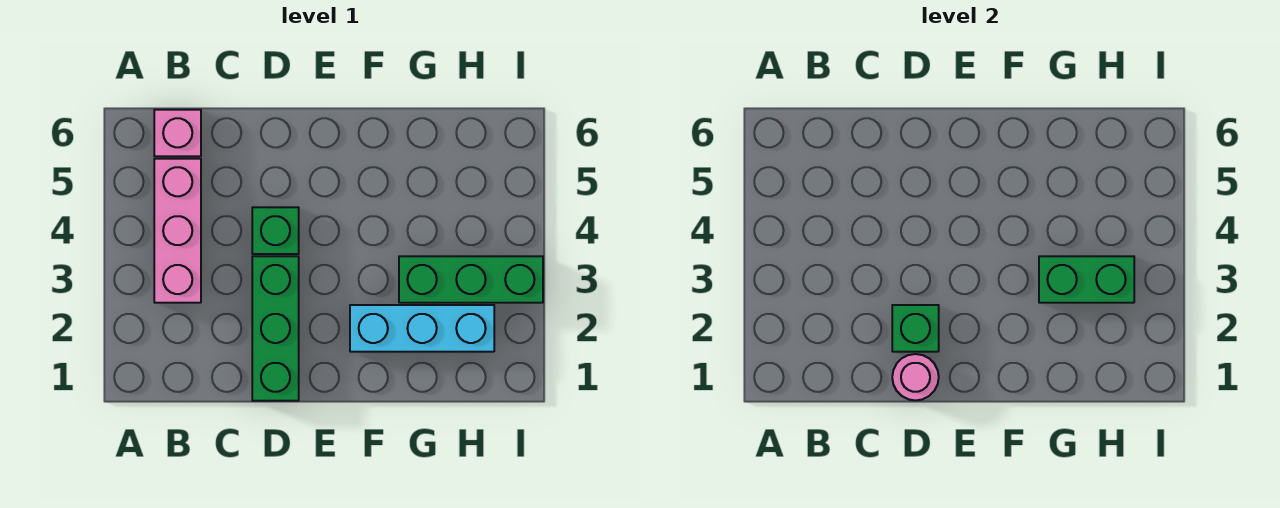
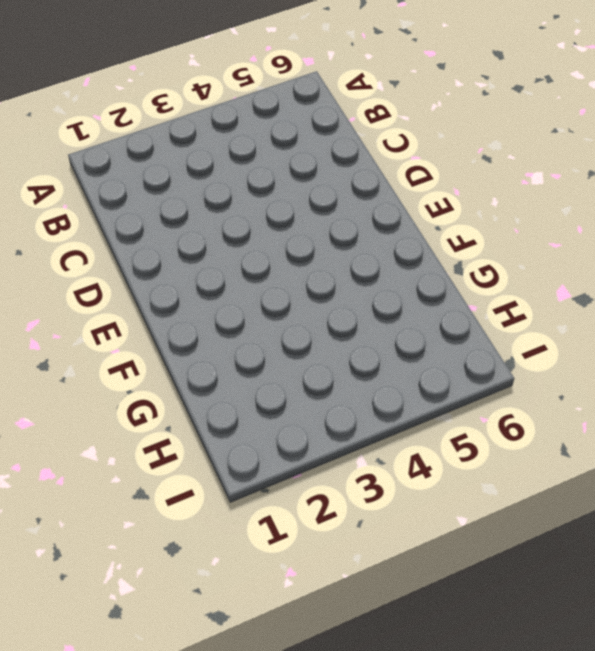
none -> pink 1x3 brick [154,159,201,303]
none -> pink 1x1 brick [154,110,201,156]

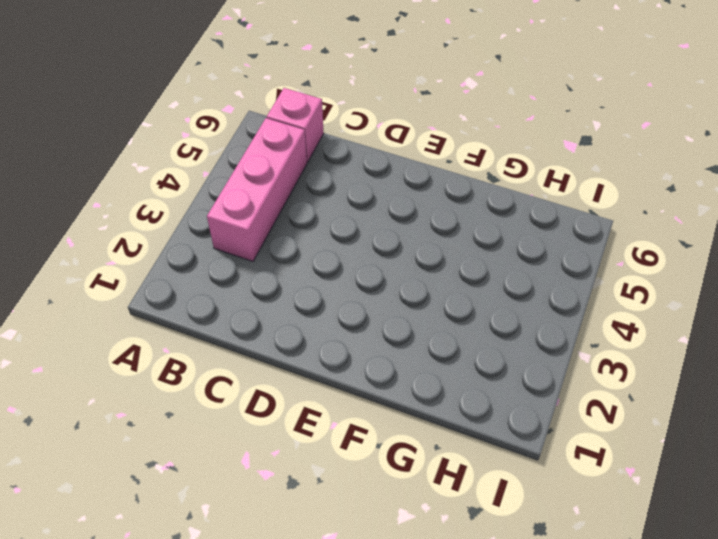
none -> green 1x3 brick [252,256,299,401]
none -> green 1x1 brick [252,207,299,254]

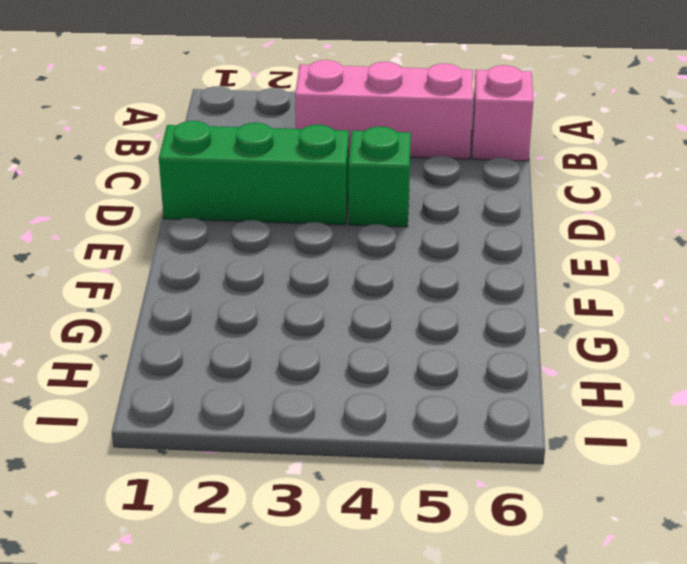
none -> cyan 1x3 brick [350,305,494,352]
none -> green 1x3 brick [399,256,543,303]

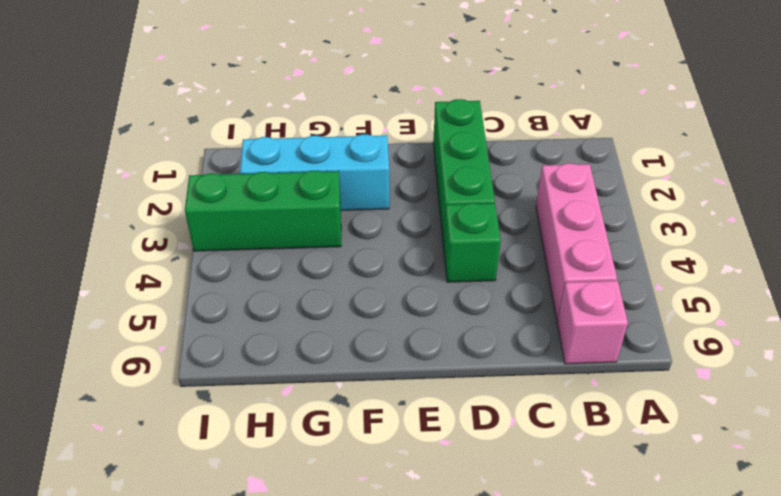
none -> pink 1x1 round brick [892,354,939,400]
none -> green 1x1 brick [892,305,939,352]

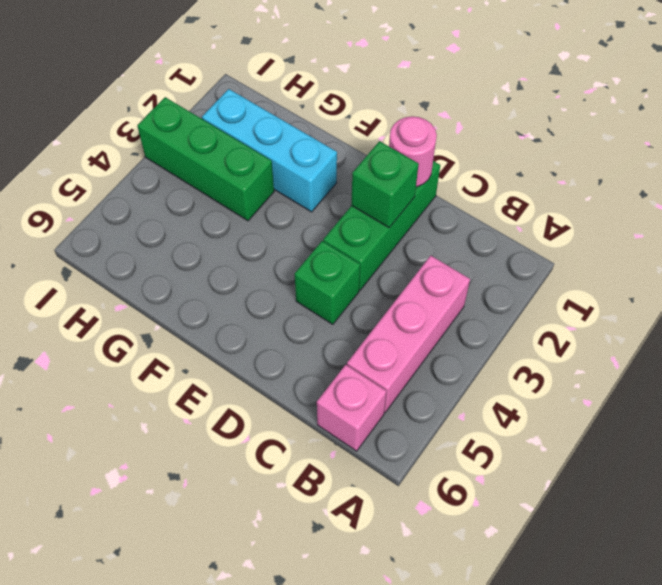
none -> green 1x2 brick [1039,256,1134,303]

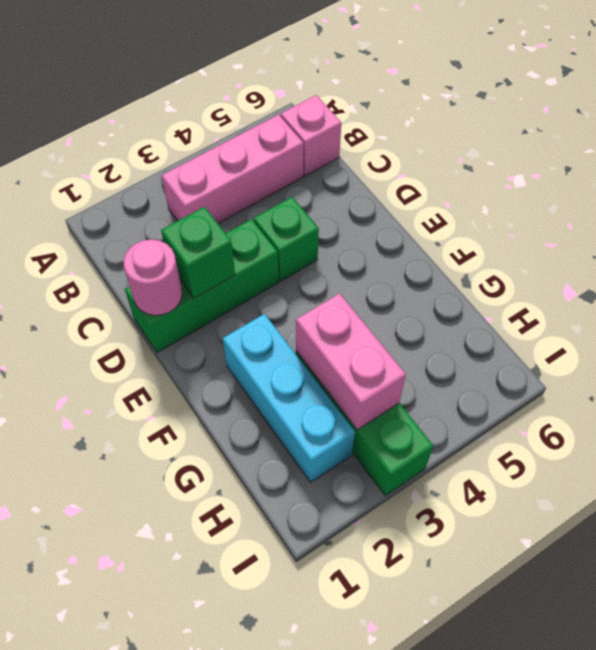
pink 1x2 brick [296,294,406,430] -> green 1x2 brick [1039,256,1134,303]

